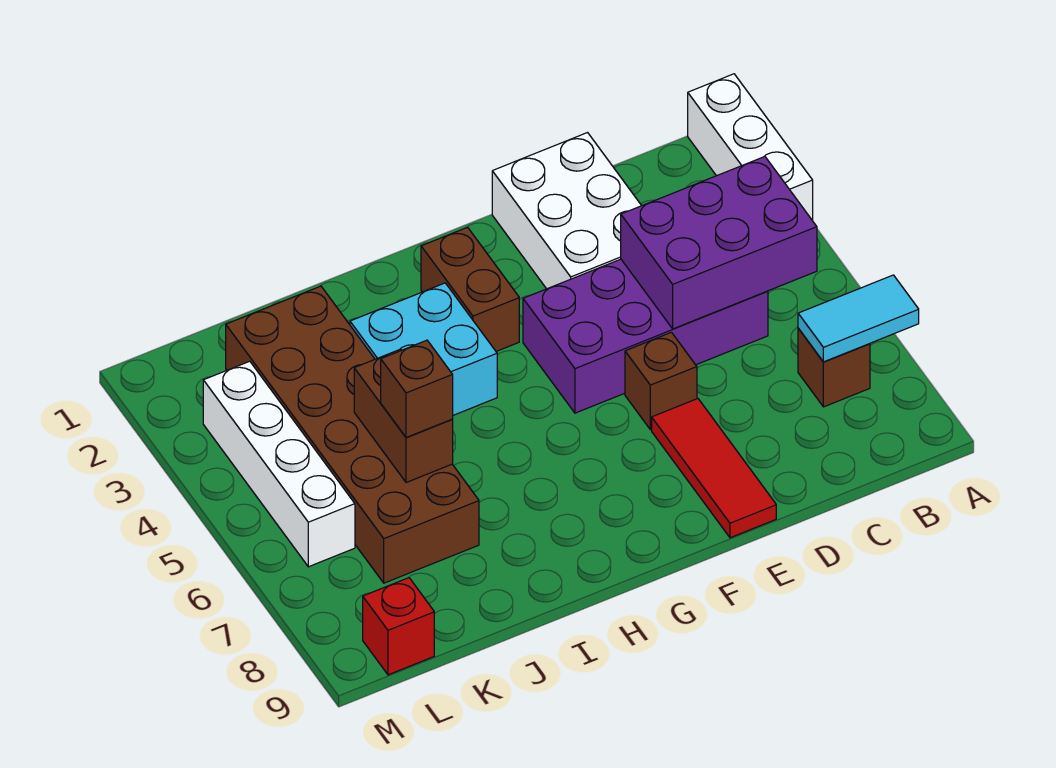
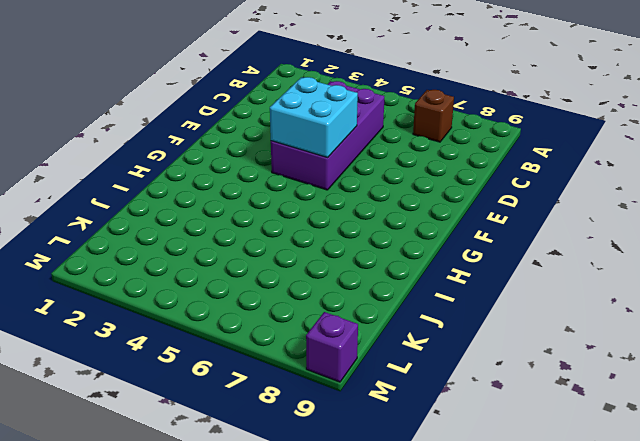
cyan 2x2 brick [270,77,358,158] -> cyan 2x2 brick moved to [350,283,497,415]
purple 1x1 brick [306,312,358,382] -> none
none -> white 1x3 brick [688,74,813,221]
none -> white 2x3 brick [492,133,642,289]
none -> brown 1x1 brick [625,332,697,430]

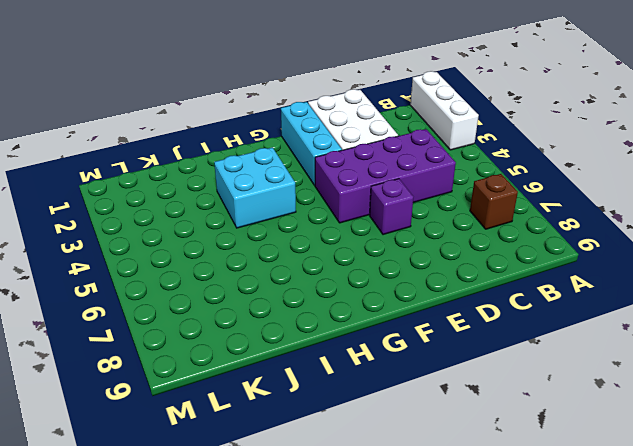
purple 1x1 brick [369,179,413,235] -> brown 1x1 brick [625,332,697,430]
cyan 1x3 brick [281,102,342,186] -> none
none -> red 1x3 tile [652,399,776,538]
none -> brown 1x2 brick [421,227,519,351]
none -> brown 2x6 brick [226,286,479,583]

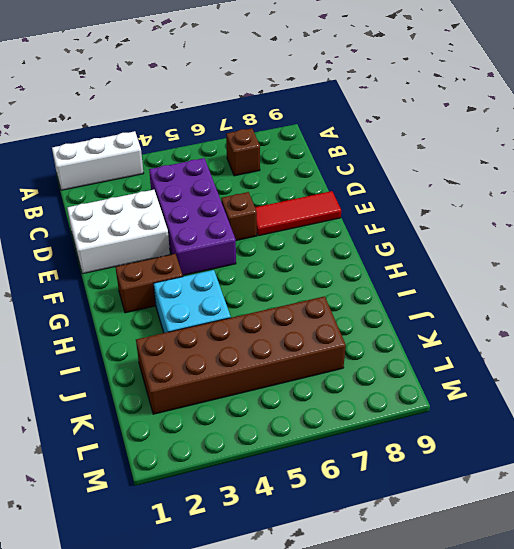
none -> white 1x4 brick [203,361,355,567]
none -> red 1x1 brick [363,578,434,675]
none -> cyan 1x2 tile [798,275,919,362]

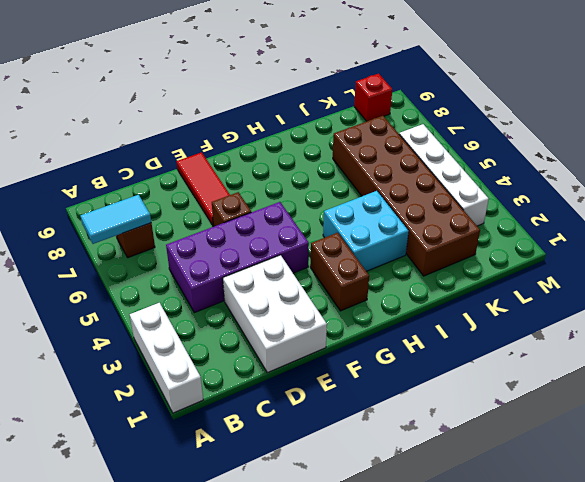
none -> purple 2x3 brick [621,156,817,329]
none -> brown 1x2 brick [354,349,453,483]
none -> brown 1x1 brick [381,340,453,437]

